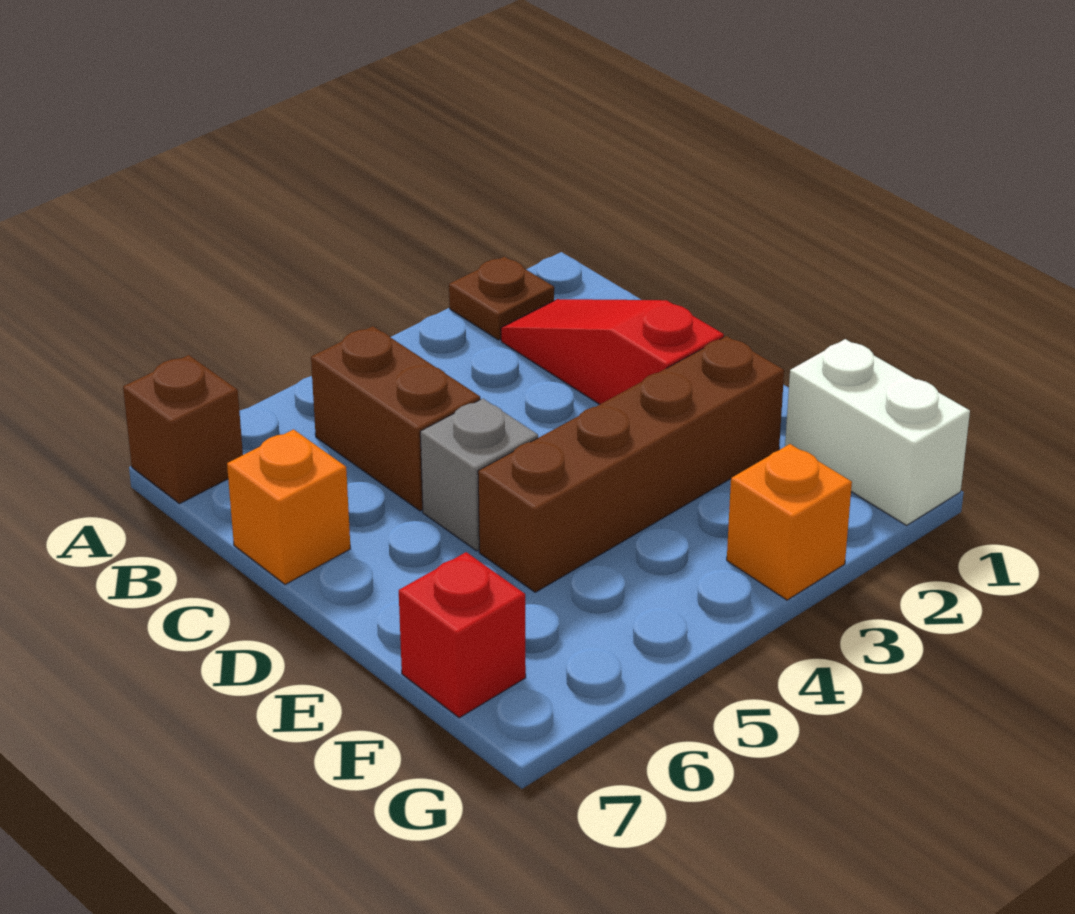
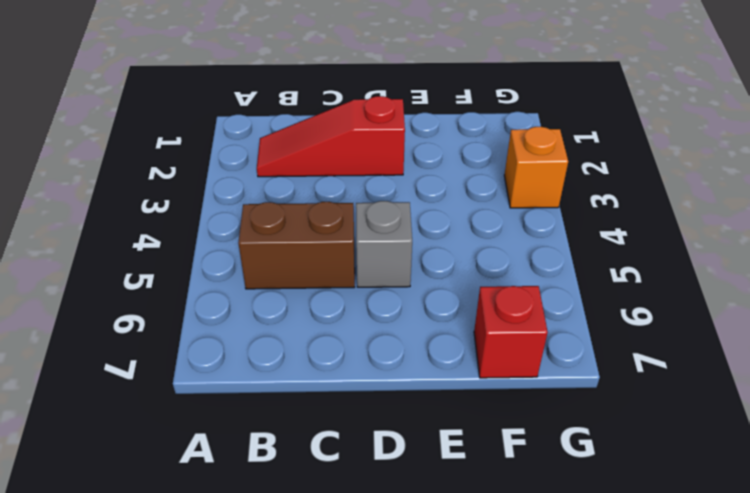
none -> brown 1x1 plate [449,257,554,340]
none -> brown 1x1 brick [123,355,243,504]

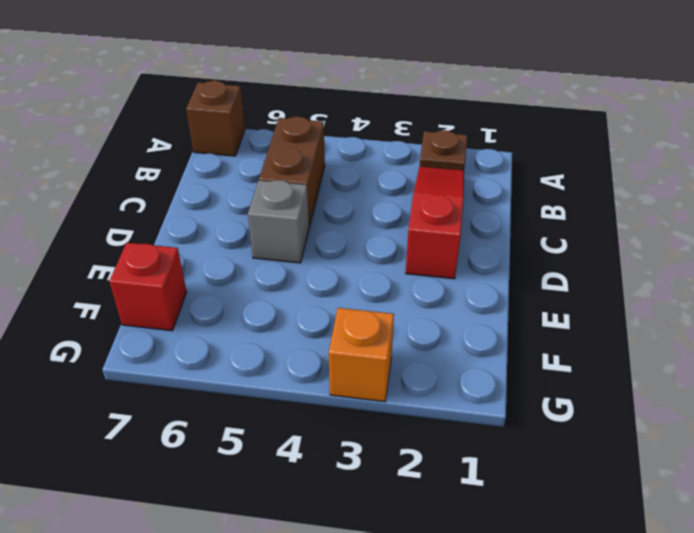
none -> orange 1x1 brick [227,429,351,585]
none -> brown 1x4 brick [478,336,784,592]

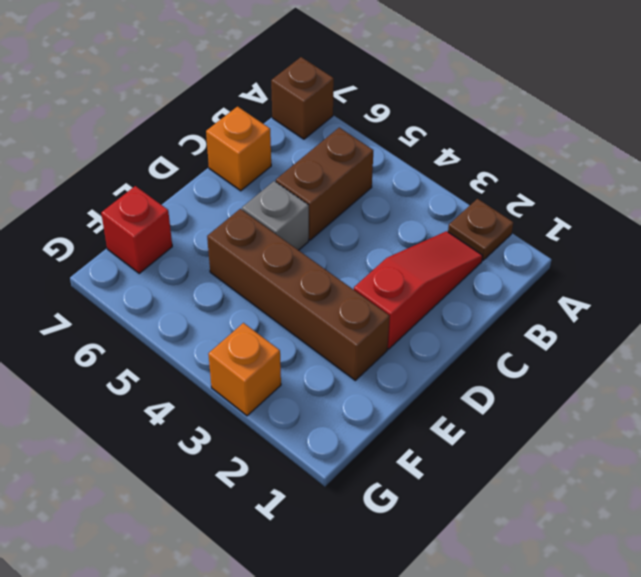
none -> white 1x2 brick [785,339,970,525]

